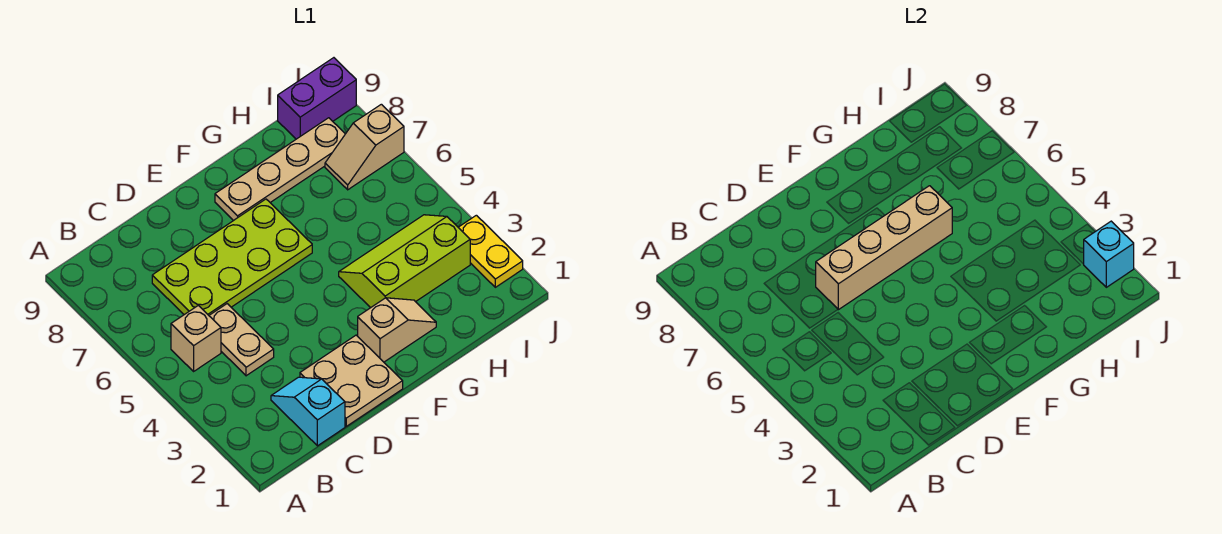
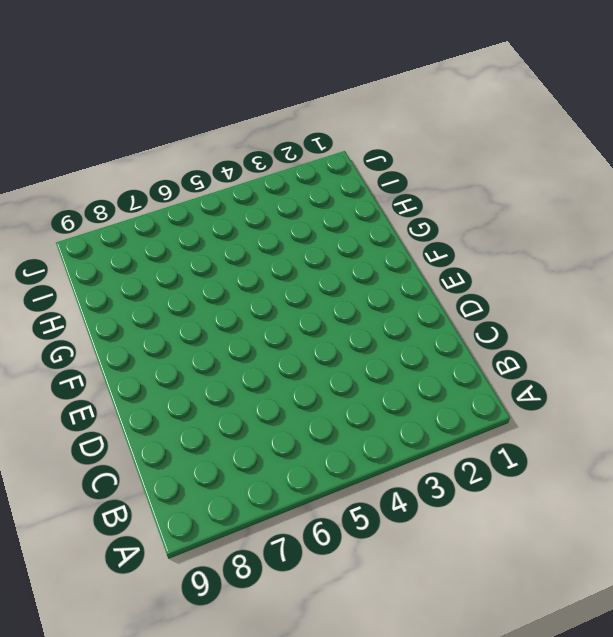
none -> tan 1x1 brick [171,305,221,371]
none -> cyan 1x2 slope [271,377,345,446]
none -> tan 1x2 plate [209,304,274,376]

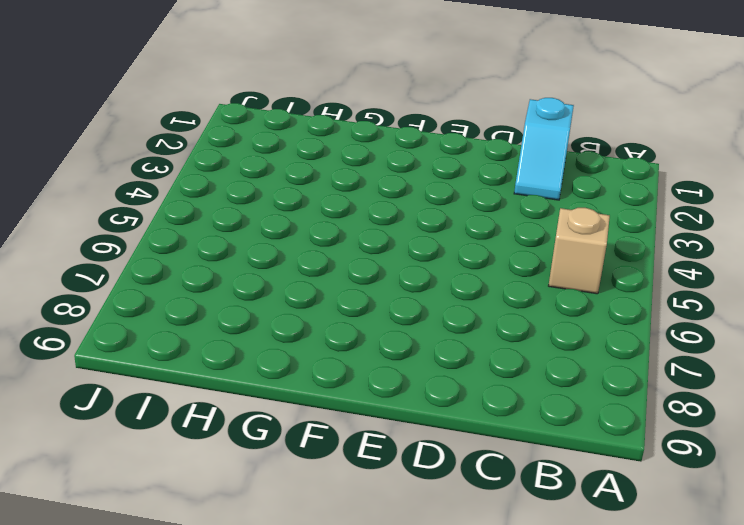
none -> tan 1x2 plate [209,304,274,376]
none -> lime 2x4 plate [152,199,312,315]
none -> tan 2x2 plate [300,335,403,426]

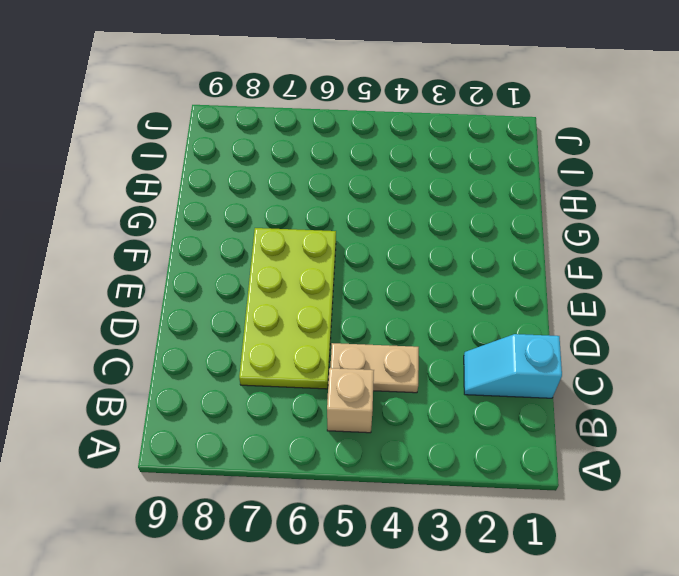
none -> tan 2x2 plate [300,335,403,426]
none -> tan 1x2 slope [358,298,436,362]
none -> tan 1x4 plate [215,118,345,221]

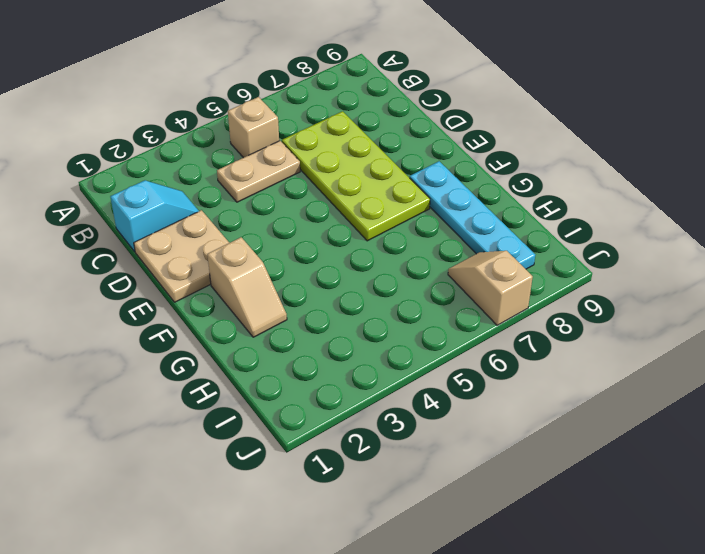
cyan 1x4 plate [410,161,535,269] -> tan 1x4 plate [215,118,345,221]
none -> lime 2x3 slope [339,215,470,308]
none -> purple 1x2 brick [278,58,356,139]
none -> yellow 1x2 plate [458,215,523,287]

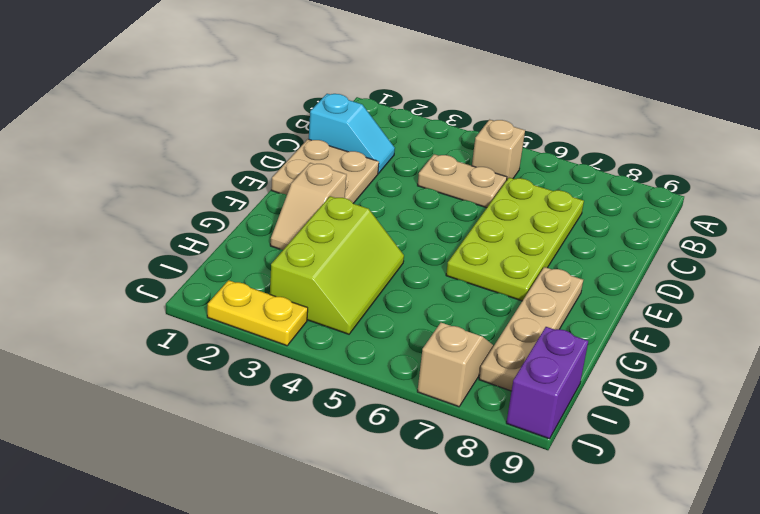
none -> tan 1x4 brick [816,186,952,310]
none -> cyan 1x1 brick [1084,221,1134,287]

